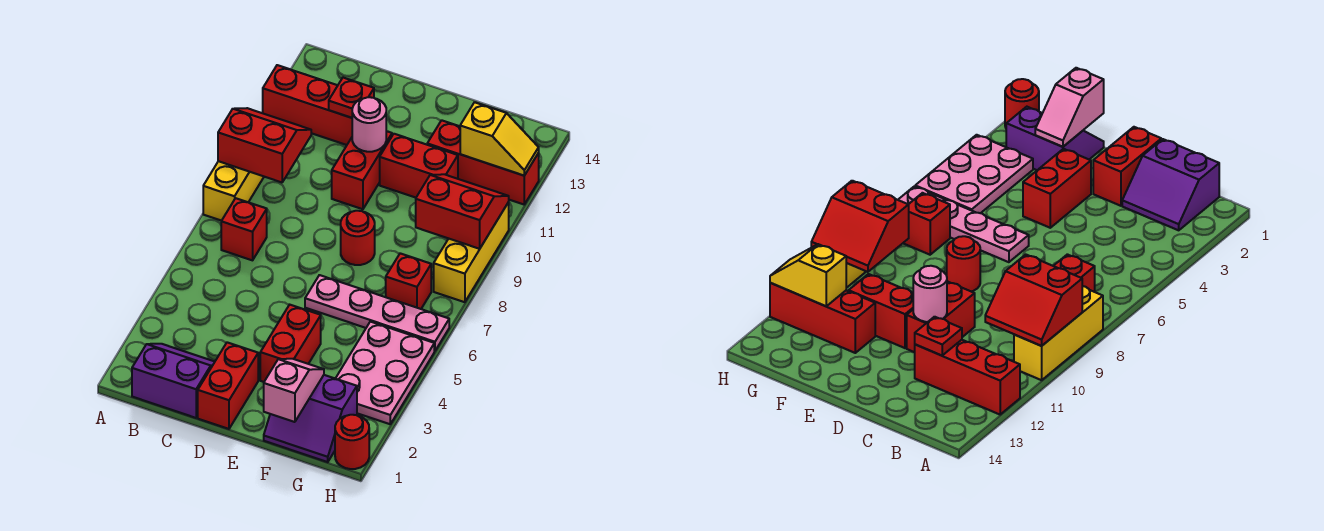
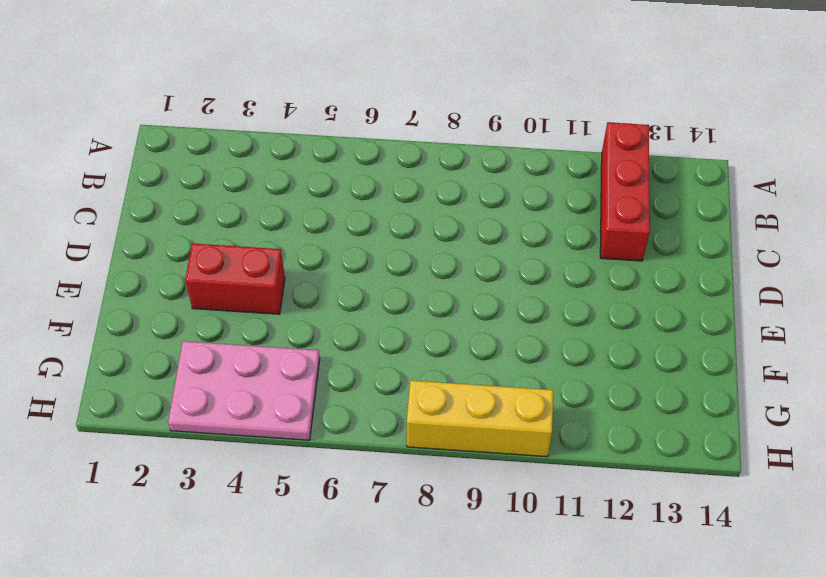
none -> yellow 1x3 brick [203,161,264,221]
none -> purple 2x2 slope [132,344,215,418]
none -> red 1x1 brick [221,198,267,260]

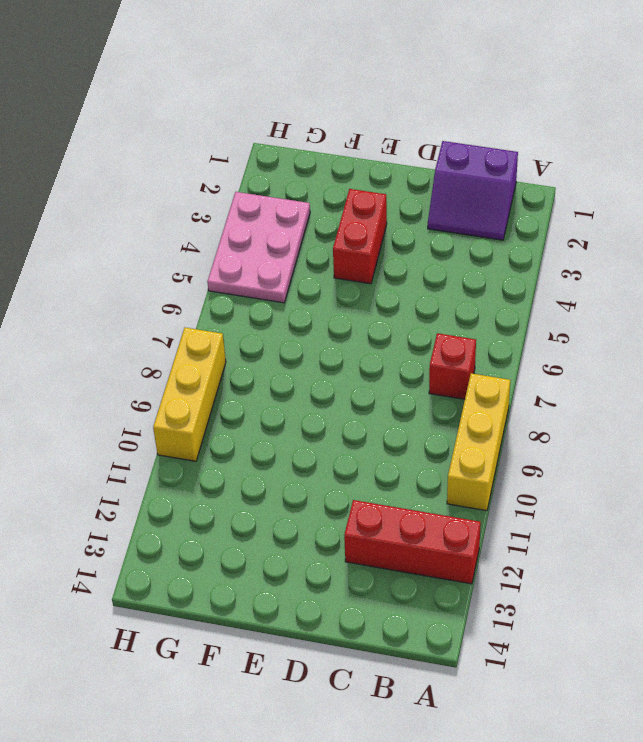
none -> red 1x2 brick [198,342,258,429]
none -> red 1x2 brick [332,131,392,209]
none -> pink 1x4 plate [305,275,449,351]

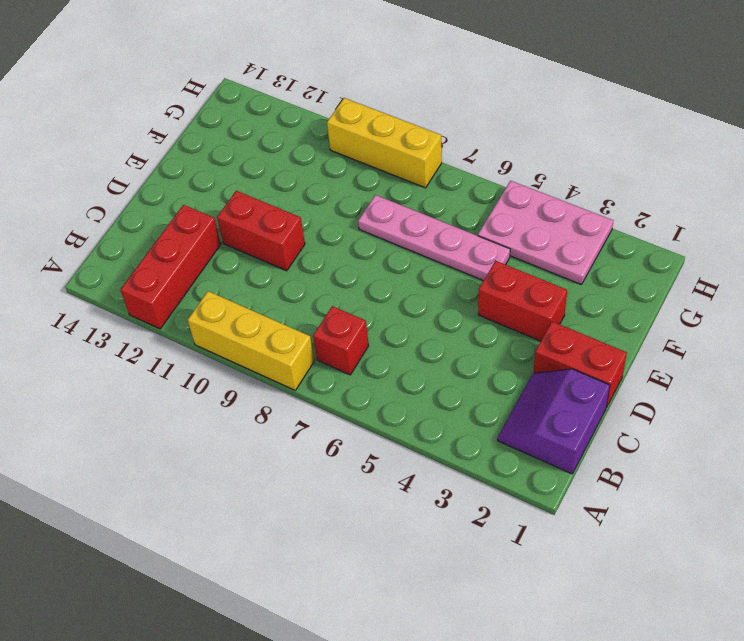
pink 1x4 plate [358,195,510,281] -> pink 1x4 plate turned to [305,275,449,351]
none -> red 1x1 round brick [341,211,375,265]
none -> red 1x2 brick [380,134,458,198]
none -> purple 2x2 slope [264,375,357,462]

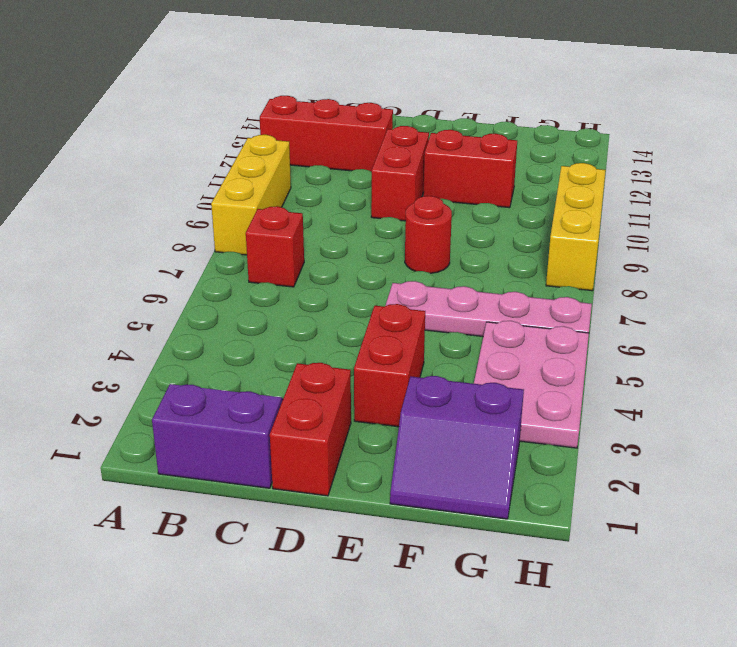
none -> red 1x3 brick [427,120,539,204]
none -> red 1x1 brick [386,253,431,309]
none -> red 1x1 round brick [335,415,369,469]

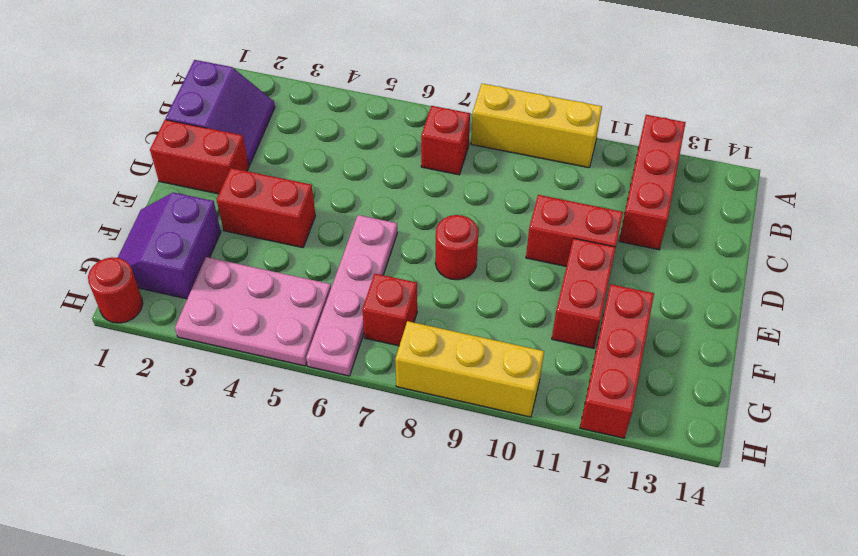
none -> red 2x2 slope [218,108,311,182]
none -> red 1x1 plate [329,78,374,118]
none -> pink 1x1 round brick [352,97,386,152]

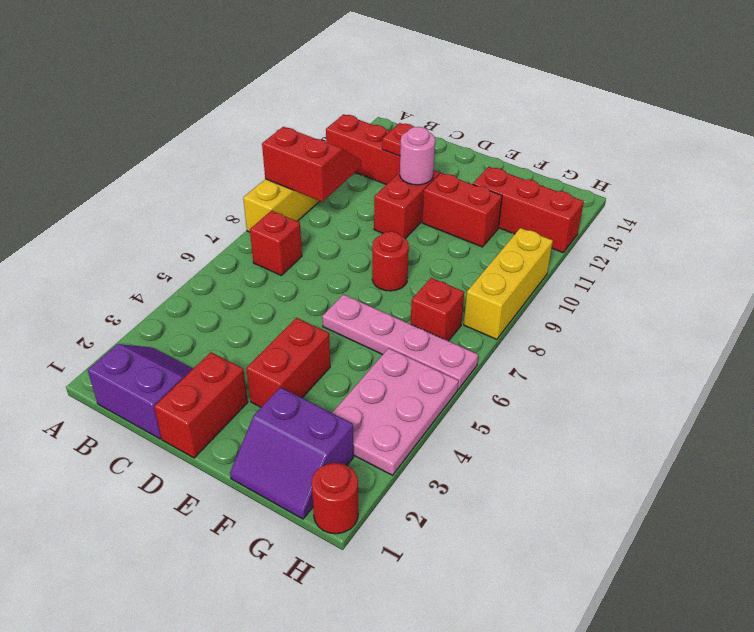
none -> pink 1x2 slope [264,359,324,422]
none -> red 2x2 slope [416,174,509,249]
none -> yellow 1x2 slope [460,102,539,176]

